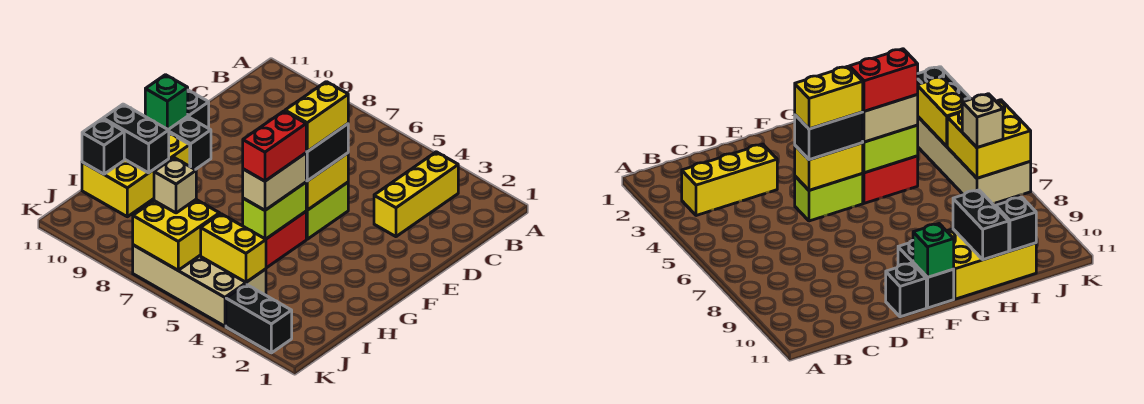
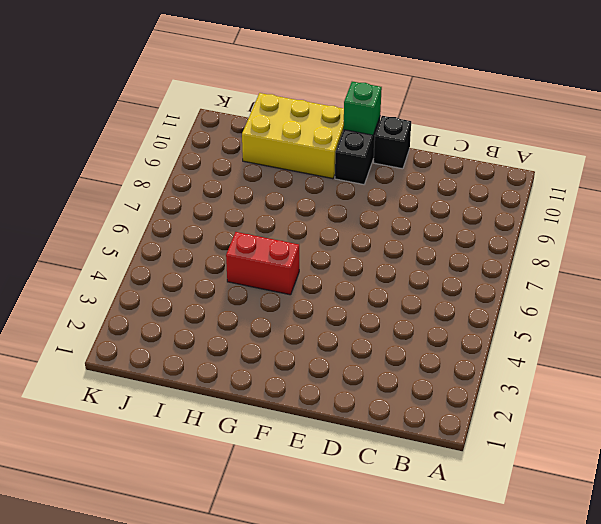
none -> yellow 1x3 brick [374,152,458,237]
none -> lime 1x2 brick [306,182,348,239]
none -> tan 2x4 brick [133,245,266,326]

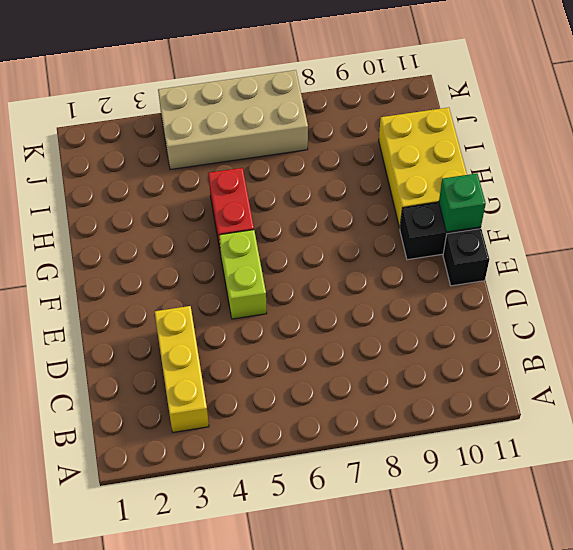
none -> black 1x2 brick [226,284,292,353]
none -> yellow 1x2 brick [306,153,348,210]
none -> lime 1x2 brick [243,182,306,239]

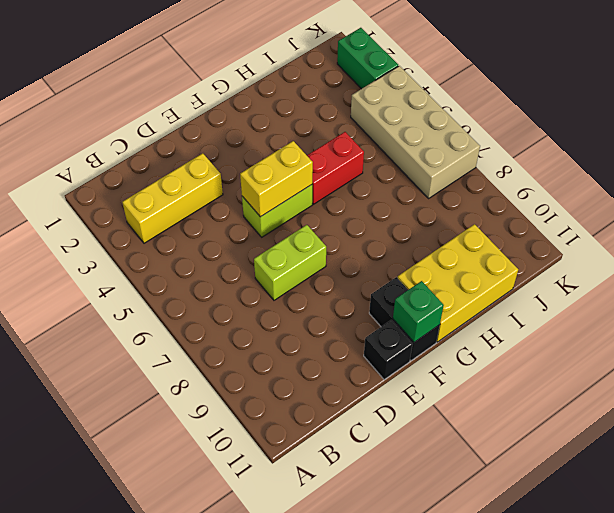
lime 1x2 brick [254,225,326,300] -> lime 1x2 brick moved to [243,182,306,239]
green 1x2 brick [337,28,398,89] -> black 1x2 brick [226,284,292,353]
none -> black 1x2 brick [103,104,169,173]
none -> black 1x1 brick [82,119,124,174]
none -> yellow 1x2 brick [201,214,266,282]

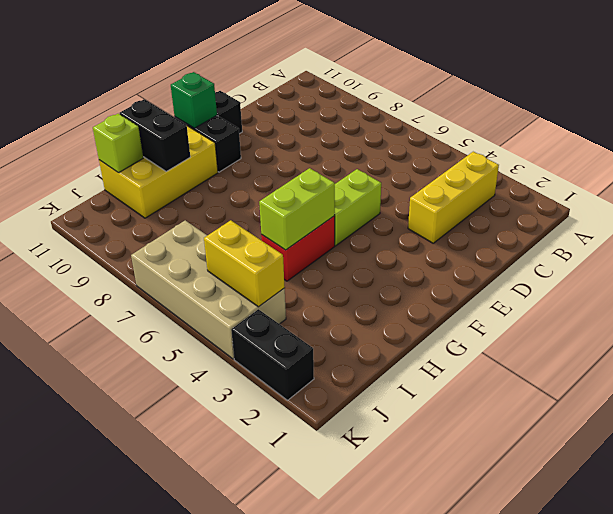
lime 1x1 brick [93,114,143,173] -> black 1x1 brick [82,119,124,174]
none -> yellow 1x2 brick [306,153,348,210]
none -> yellow 2x2 brick [133,200,220,270]
none -> black 1x2 brick [306,124,348,181]

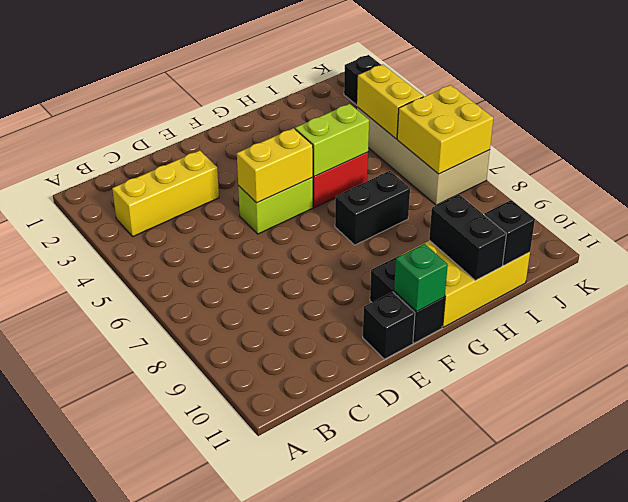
black 1x2 brick [335,171,410,245] -> black 1x2 brick moved to [306,124,348,181]
none -> tan 1x2 brick [243,153,306,210]
none -> tan 1x1 brick [154,158,196,213]
none -> yellow 1x2 brick [285,82,348,152]

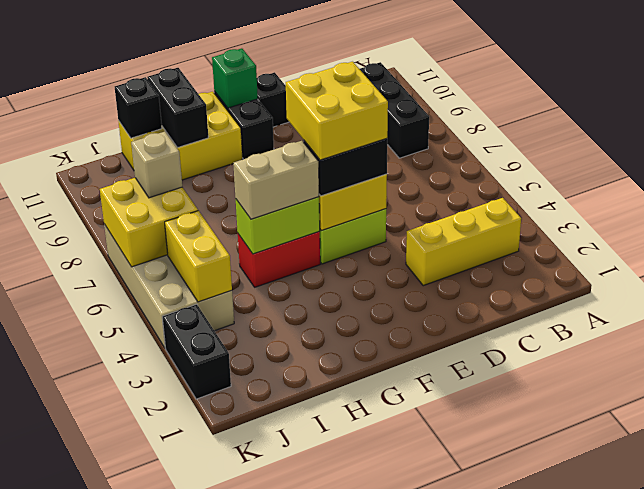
black 1x3 brick [360,62,429,158] -> none
yellow 2x2 brick [286,62,388,160] -> yellow 1x2 brick [285,82,348,152]
none -> red 1x2 brick [243,111,306,181]

